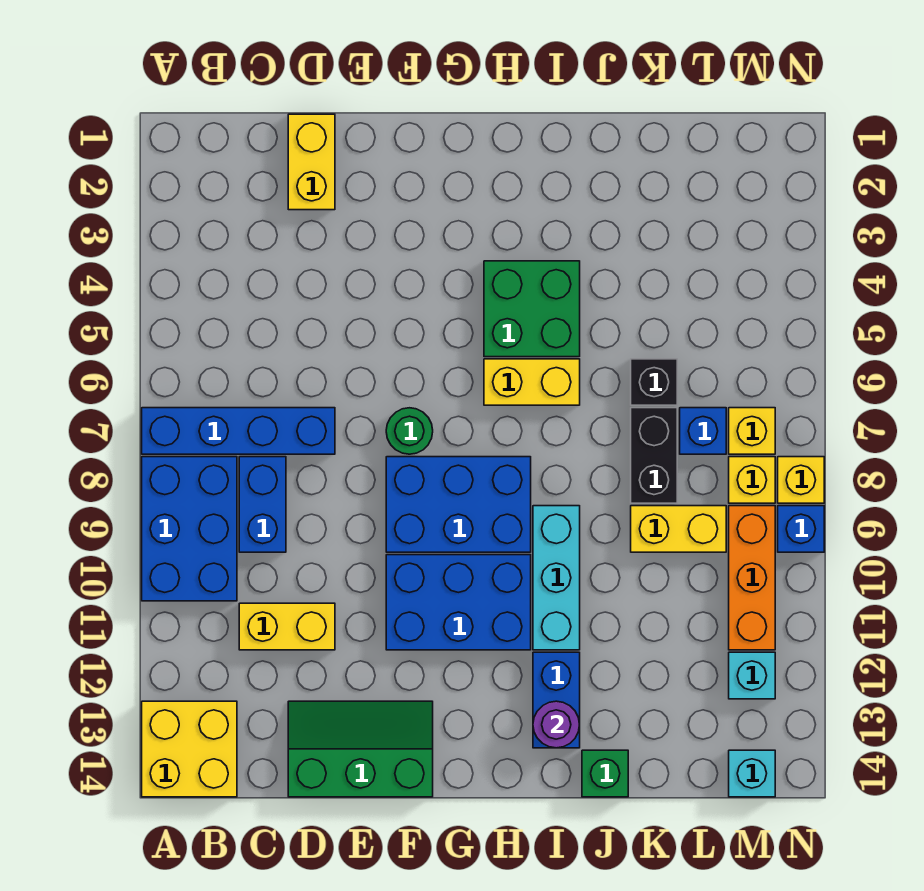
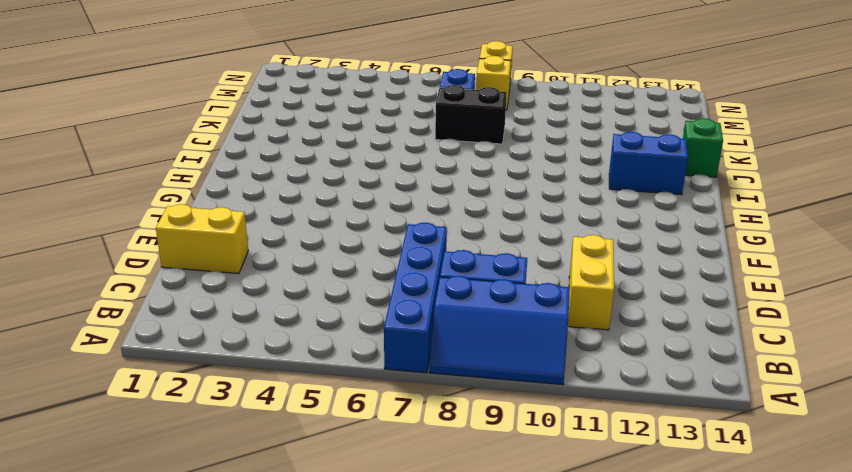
blue 2x3 slope [429,276,570,385] -> blue 2x3 brick [142,457,237,601]
none -> yellow 2x2 brick [142,701,237,797]
none -> green 2x3 slope [288,701,433,797]
none -> green 1x1 round brick [386,408,433,454]

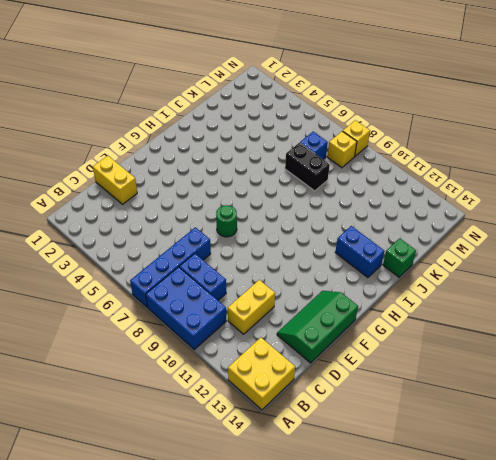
none -> blue 2x3 brick [386,457,531,552]
none -> blue 2x3 brick [386,555,531,650]
none -> green 2x2 brick [484,261,580,357]

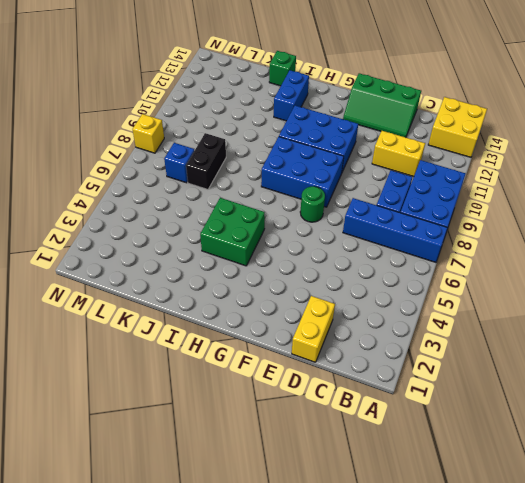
none -> yellow 1x2 brick [484,359,580,405]
none -> cyan 1x3 brick [533,506,580,650]
none -> black 1x1 brick [631,359,677,405]

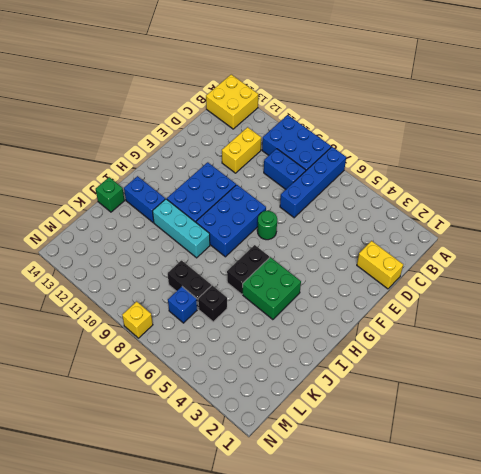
black 1x2 brick [227,245,269,294] -> yellow 1x2 brick [484,359,580,405]
none -> green 2x3 slope [288,701,433,797]
none -> yellow 1x2 brick [631,506,726,552]
none -> yellow 1x1 brick [729,408,775,454]

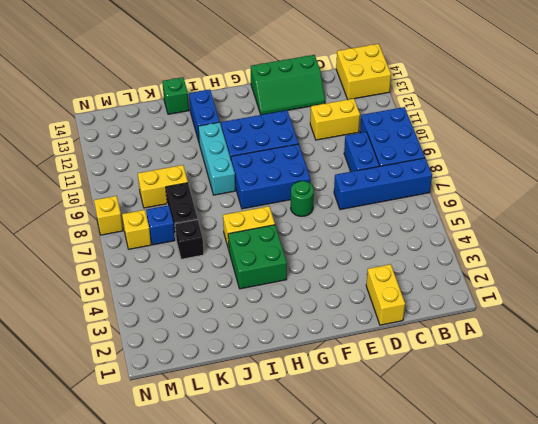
none -> yellow 1x1 brick [729,457,775,503]
none -> orange 1x3 brick [729,506,775,650]
none -> cyan 1x1 brick [729,652,775,699]

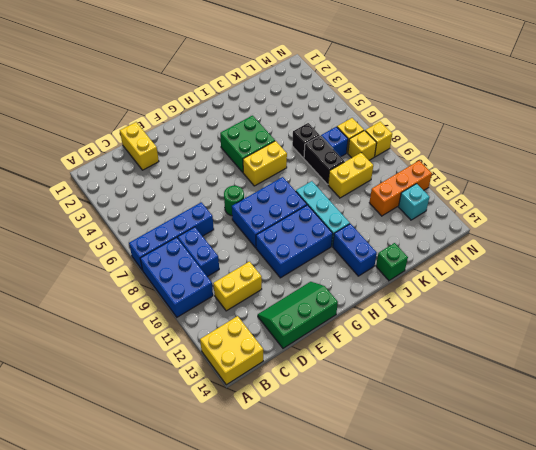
orange 1x3 brick [369,161,432,216] -> orange 1x3 brick turned to [729,506,775,650]
none -> cyan 1x1 brick [729,750,775,797]
none -> blue 1x1 brick [778,506,824,552]
none -> purple 1x1 round brick [533,701,580,748]

